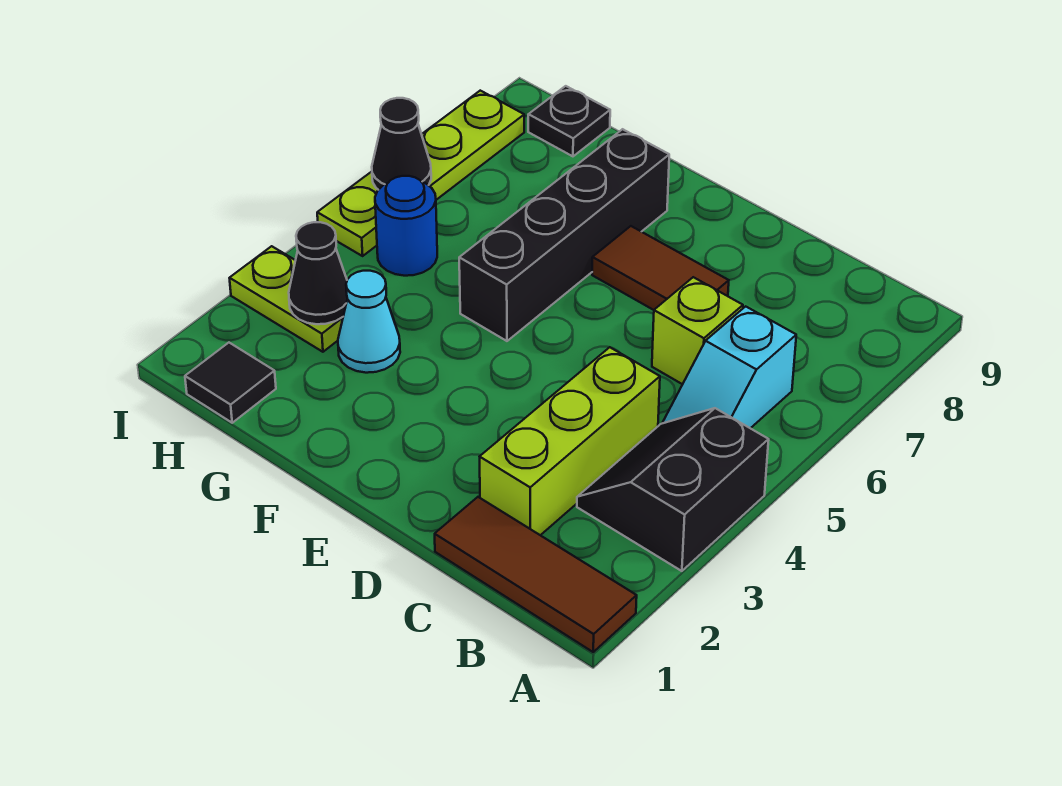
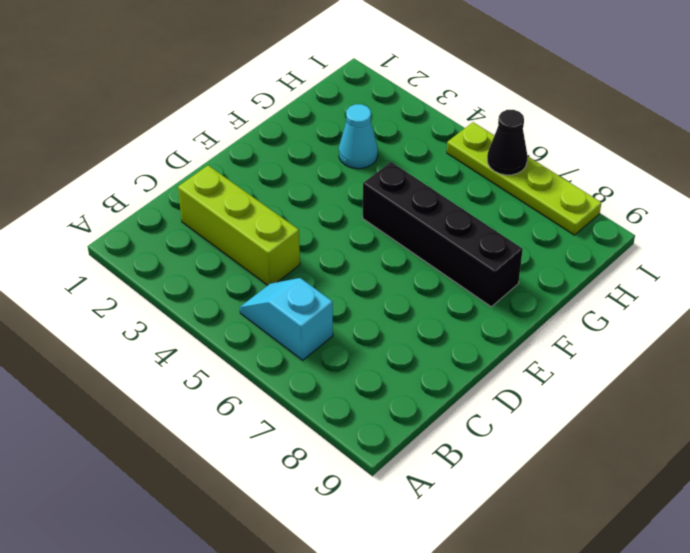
none -> brown 1x3 tile [435,497,637,652]
none -> black 2x2 slope [577,408,769,571]
none -> lime 1x1 brick [652,277,743,384]

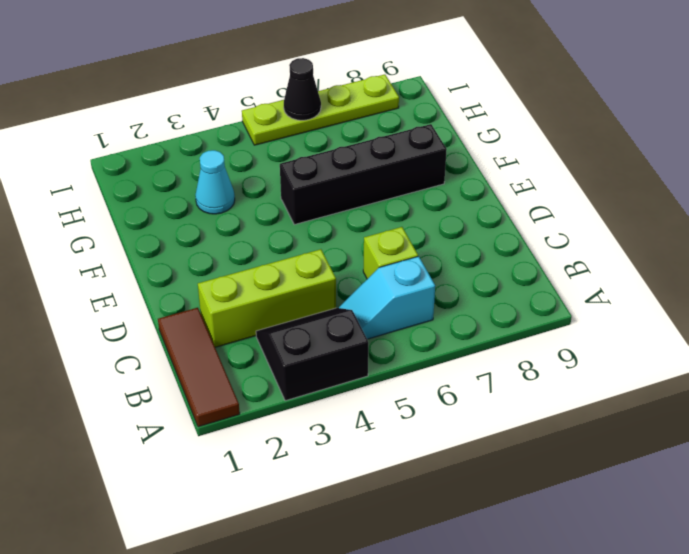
none -> brown 1x2 tile [592,226,729,310]
none -> black 1x1 tile [185,343,276,423]
none -> lime 1x2 plate [230,246,343,352]

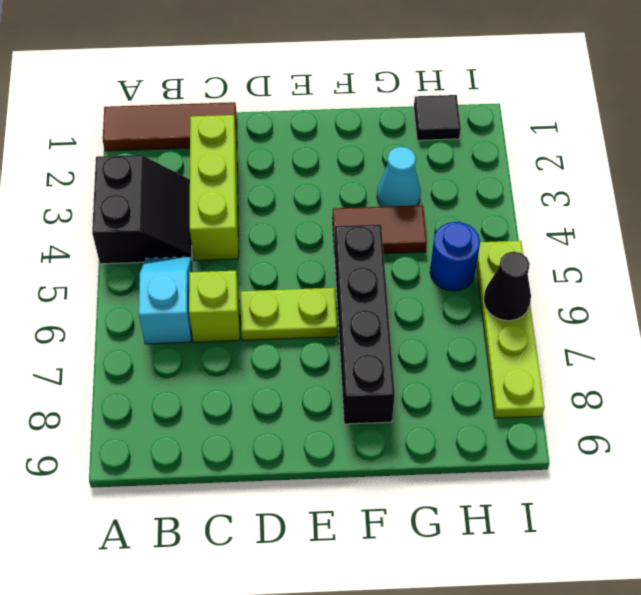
lime 1x2 plate [241,288,337,340] -> lime 1x2 plate moved to [230,246,343,352]
brown 1x2 tile [332,205,427,254] -> brown 1x2 tile moved to [592,226,729,310]
none -> black 1x1 plate [528,86,610,156]
none -> black 1x1 cone [289,222,347,324]

